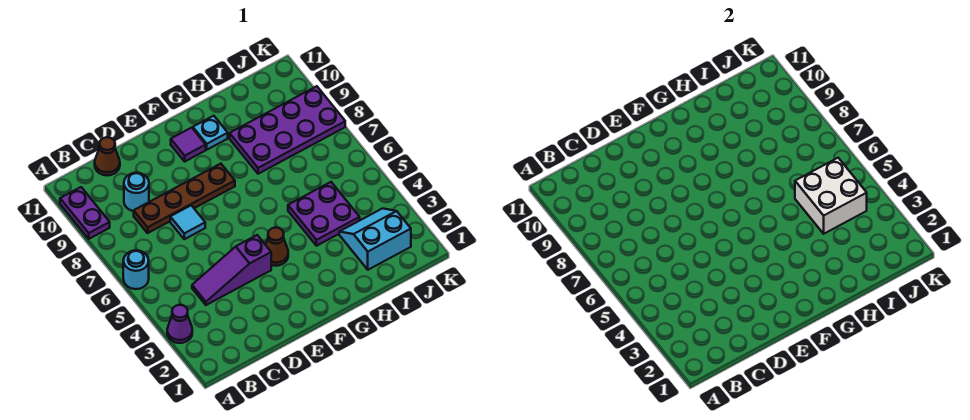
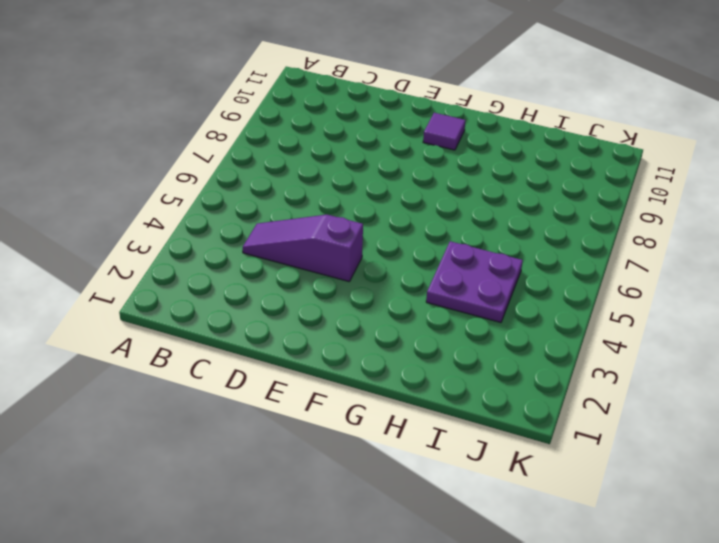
none -> purple 1x1 cone [167,305,192,343]
none -> cyan 1x1 round brick [123,250,149,289]
none -> purple 1x2 plate [60,187,110,239]

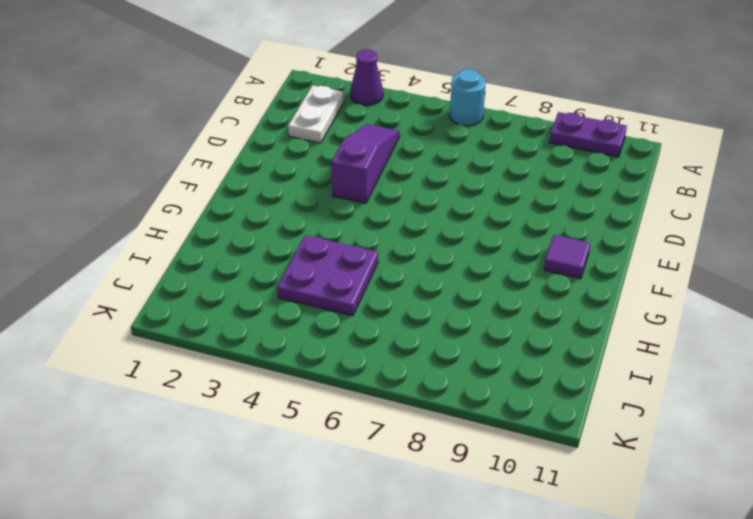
white 1x2 plate [288,85,344,143] -> none
none -> brown 1x4 plate [134,164,235,233]
none -> cyan 1x1 round brick [124,173,149,211]
none -> brown 1x1 cone [95,137,120,175]

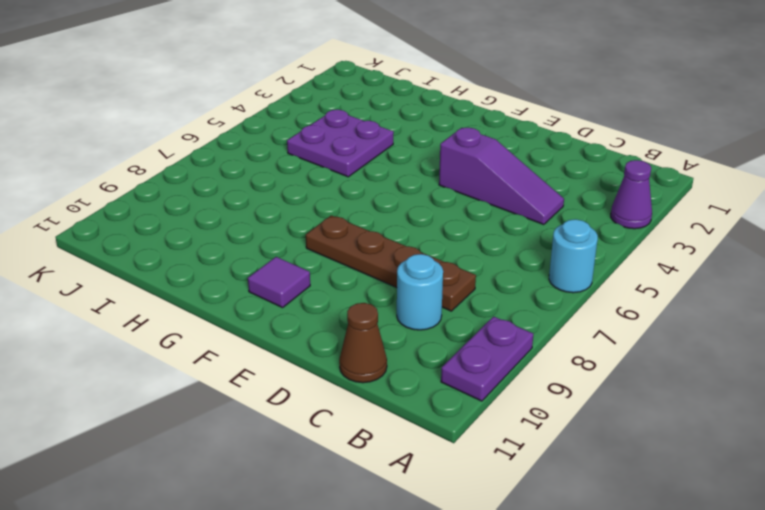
none -> cyan 1x1 tile [170,205,205,239]
none -> brown 1x1 cone [266,228,288,266]
none -> cyan 1x1 plate [193,116,228,150]

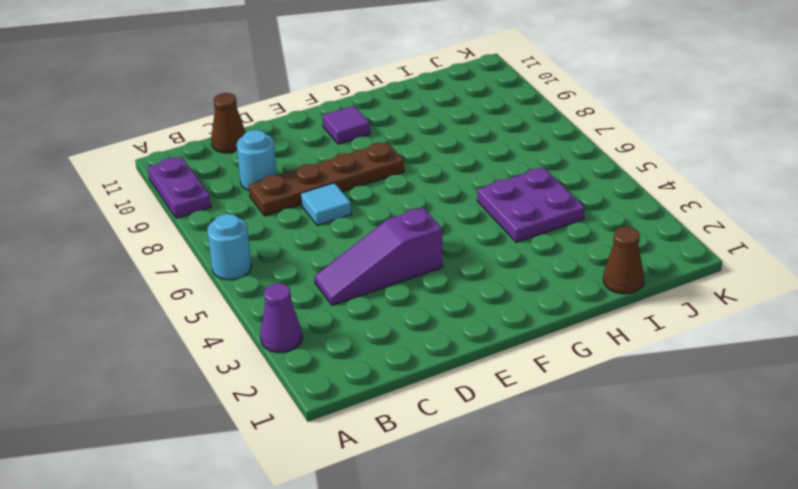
brown 1x1 cone [603,227,644,294] -> brown 1x1 cone moved to [266,228,288,266]
none -> cyan 1x1 plate [193,116,228,150]
none -> purple 2x4 plate [230,86,345,174]
none -> cyan 2x2 slope [339,208,411,270]

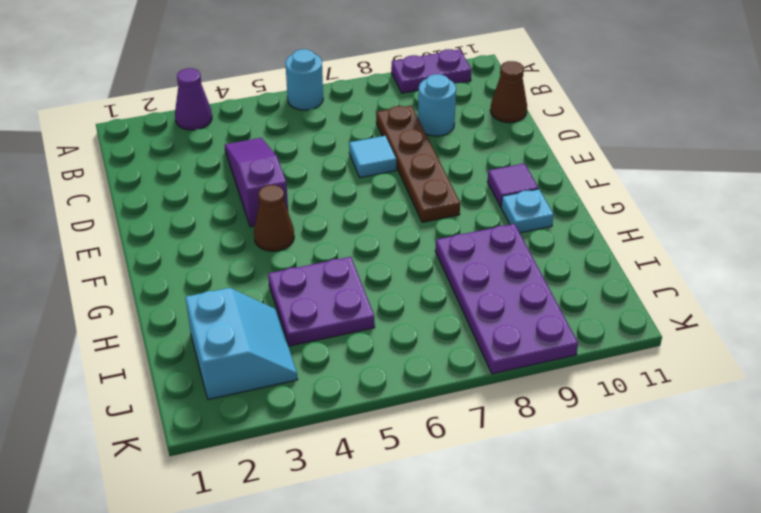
none -> white 2x2 brick [795,158,867,234]

